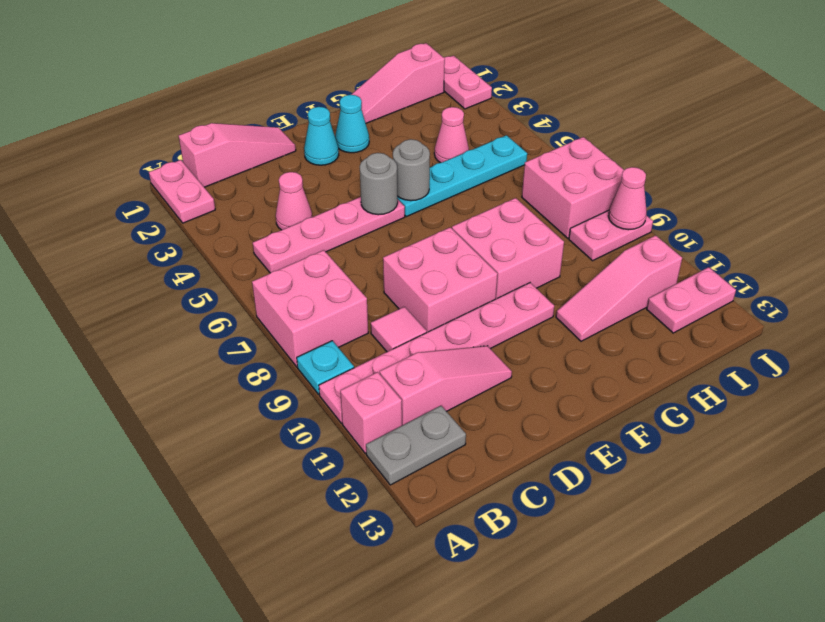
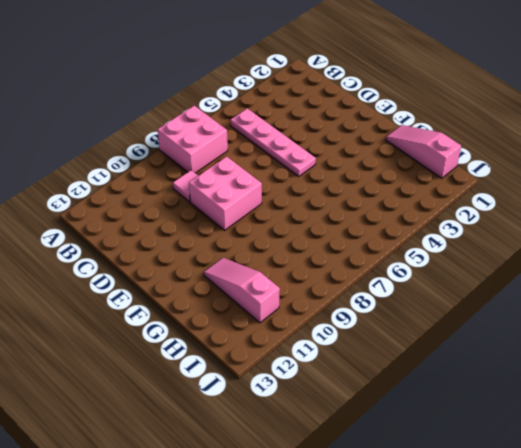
none -> pink 1x2 plate [149,160,215,223]
none -> cyan 1x1 plate [297,341,354,394]
none -> pink 1x6 plate [319,283,554,424]

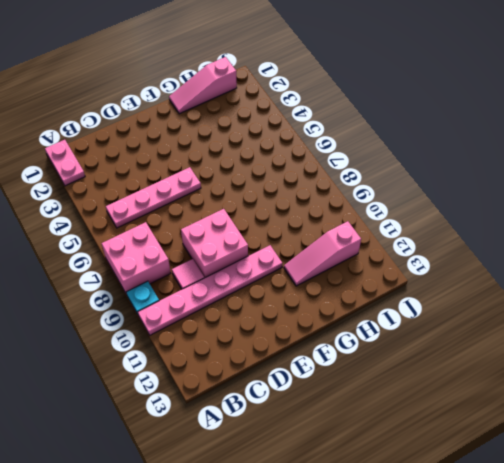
none -> pink 1x1 brick [340,372,402,454]
none -> grey 1x2 plate [366,406,466,485]
none -> pink 1x3 slope [179,123,296,187]

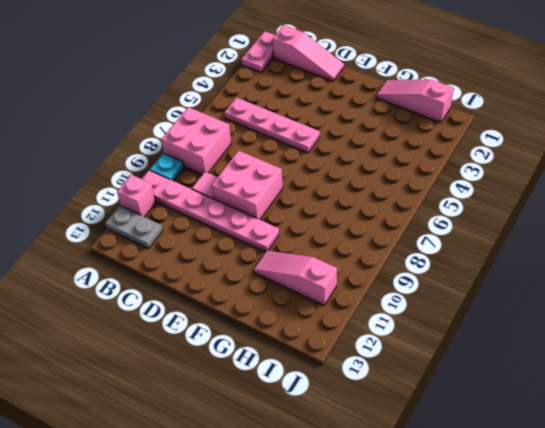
none -> pink 1x3 slope [380,346,512,425]
none -> pink 1x1 cone [276,172,312,230]
none -> cyan 1x1 cone [304,107,339,165]

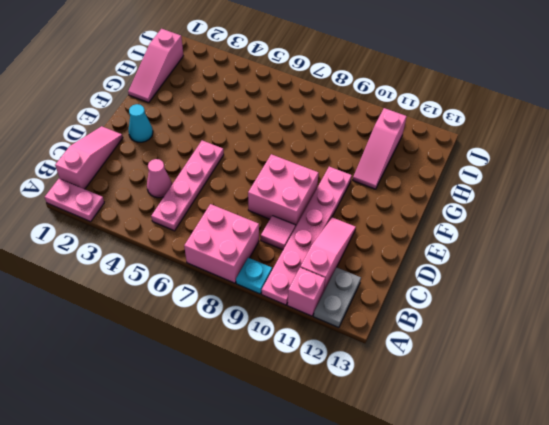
none -> cyan 1x1 cone [335,95,369,153]
none -> cyan 1x4 plate [397,135,527,217]
none -> pink 2x2 brick [452,198,564,299]

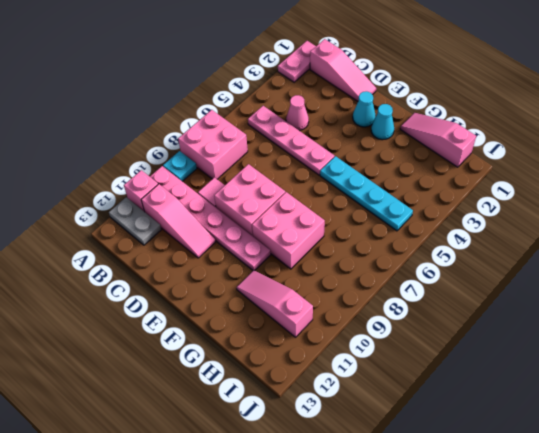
none -> pink 1x1 cone [434,107,469,163]
none -> pink 2x2 brick [522,137,624,238]
none -> pink 1x2 plate [569,210,653,261]

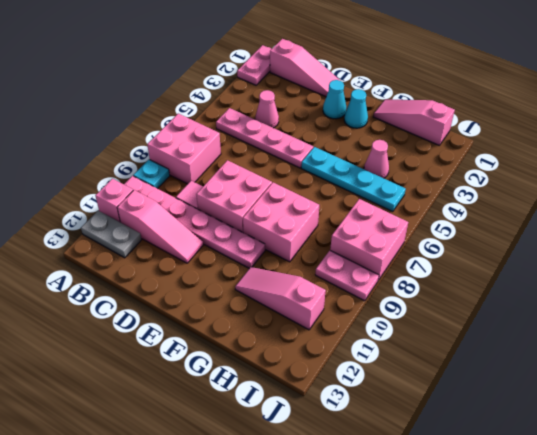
none -> pink 1x2 plate [647,267,736,333]
none -> pink 1x2 plate [444,56,492,109]
none -> grey 1x1 round brick [360,153,398,215]

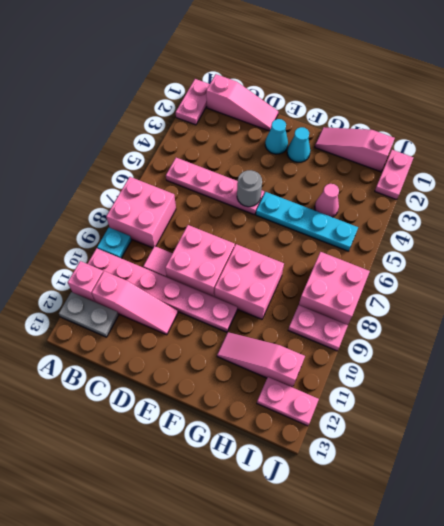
none -> pink 1x1 cone [276,172,312,230]
none -> grey 1x1 round brick [393,139,430,201]
none -> pink 1x1 cone [608,167,647,230]

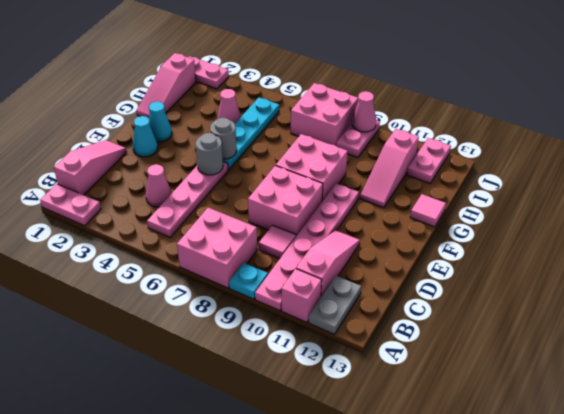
pink 1x1 tile [410,194,446,227] -> none

